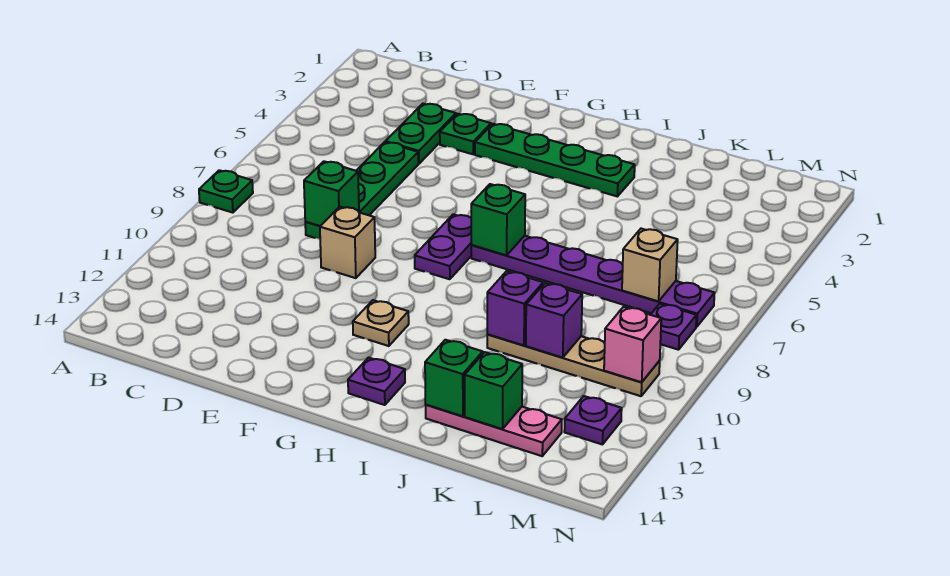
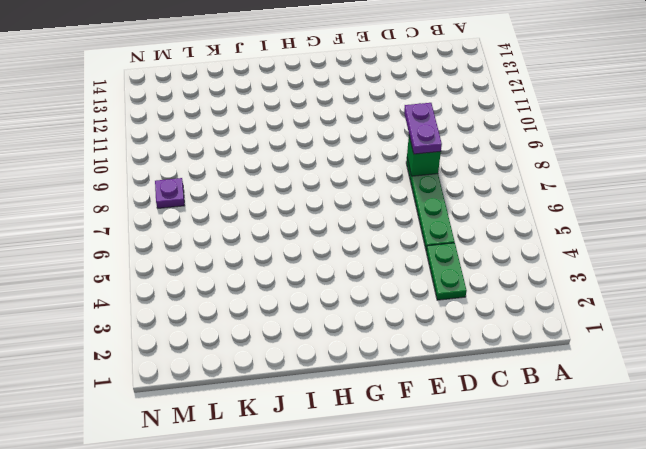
purple 1x2 plate [404,103,442,154] -> purple 1x2 plate moved to [415,214,471,279]
none -> green 1x1 plate [199,170,253,213]
none -> green 1x1 plate [440,114,491,154]
none -> tan 1x1 brick [320,207,375,278]

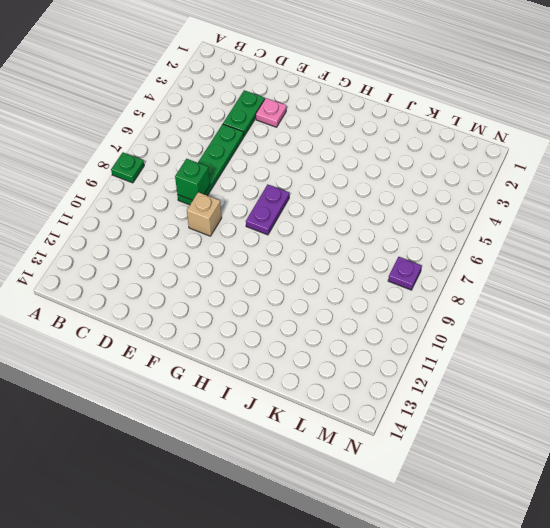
pink 1x1 plate [256,98,286,127] -> green 1x1 plate [440,114,491,154]
none -> green 1x4 plate [475,124,635,197]
none -> tan 1x1 plate [353,300,409,346]
none -> purple 1x6 plate [471,236,715,327]

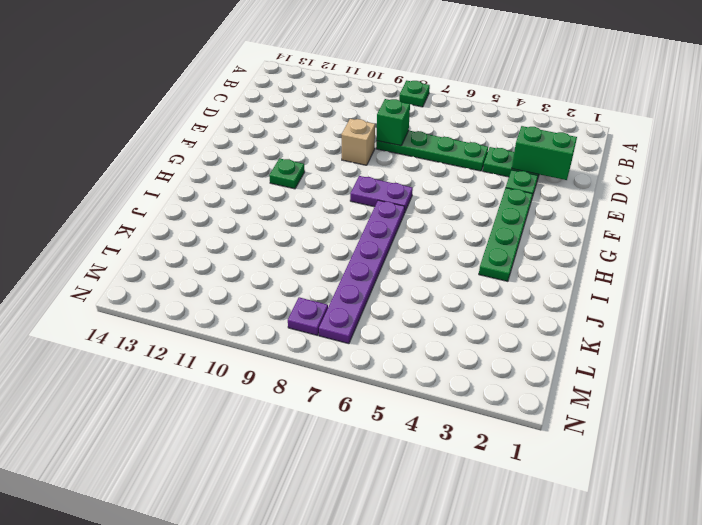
green 1x2 brick [512,126,577,180] -> none
green 1x1 plate [269,158,305,189] -> tan 1x1 plate [353,300,409,346]
none -> purple 1x1 plate [348,358,405,405]
none -> tan 1x4 plate [487,334,660,396]
none -> pink 1x3 plate [426,405,562,456]

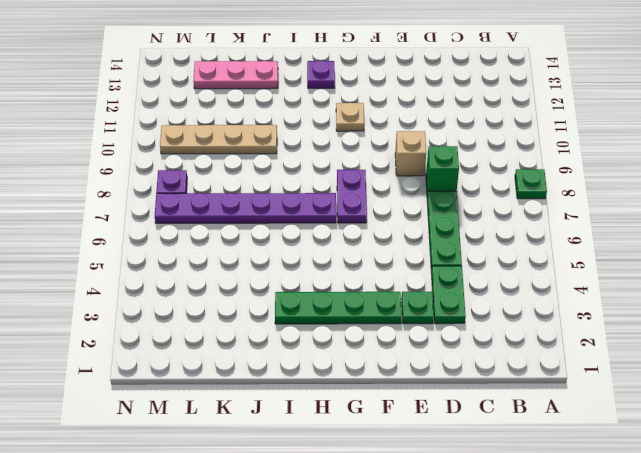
none -> purple 1x1 plate [564,396,622,445]
none -> green 1x1 brick [471,184,525,255]
none -> purple 1x1 brick [487,271,543,345]

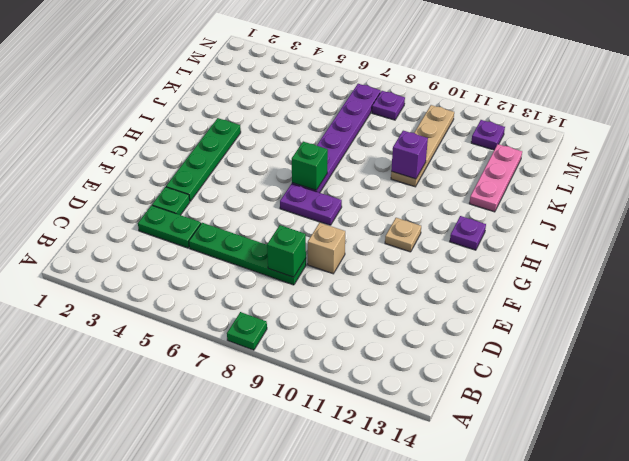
none -> green 1x1 brick [425,340,483,416]
none -> purple 1x1 brick [526,283,582,358]
none -> green 1x1 brick [465,352,522,429]

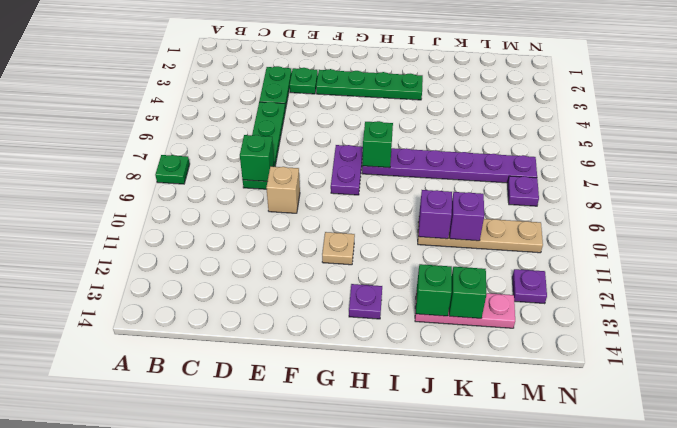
none -> tan 1x1 brick [622,229,678,301]
none -> pink 1x1 brick [604,307,661,382]

